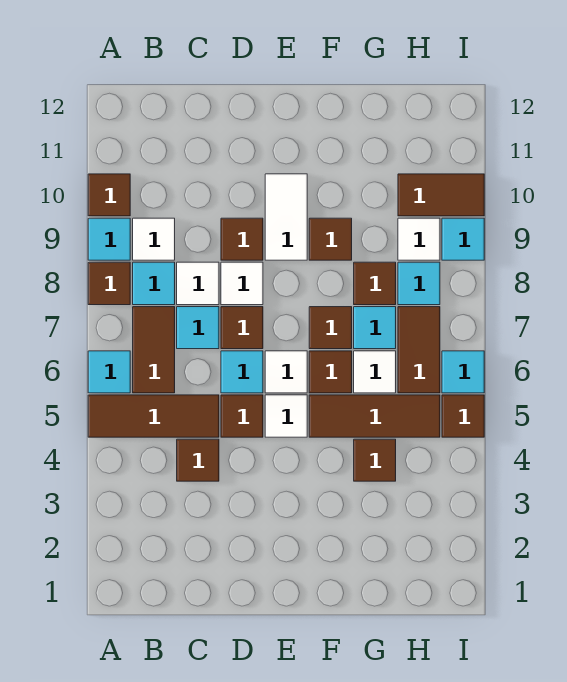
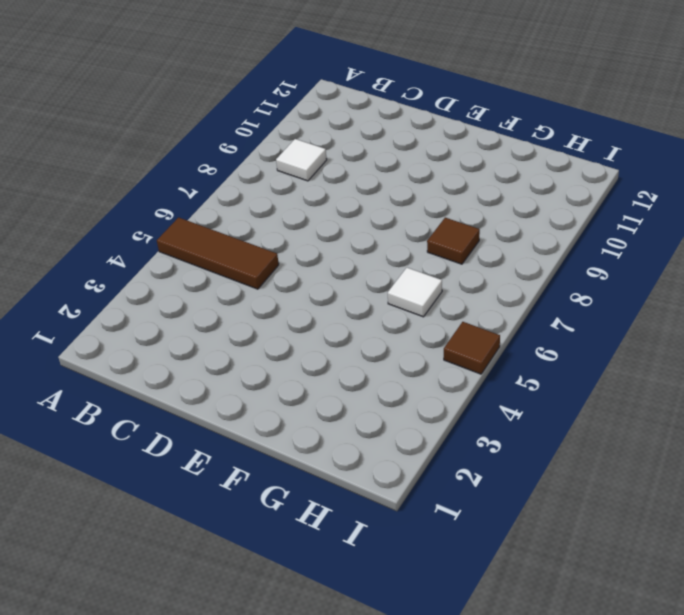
none -> cyan 1x1 tile [88,351,130,393]
none -> brown 1x1 tile [88,262,130,305]
none -> cyan 1x1 tile [88,218,130,260]
none -> brown 1x1 tile [88,174,130,216]

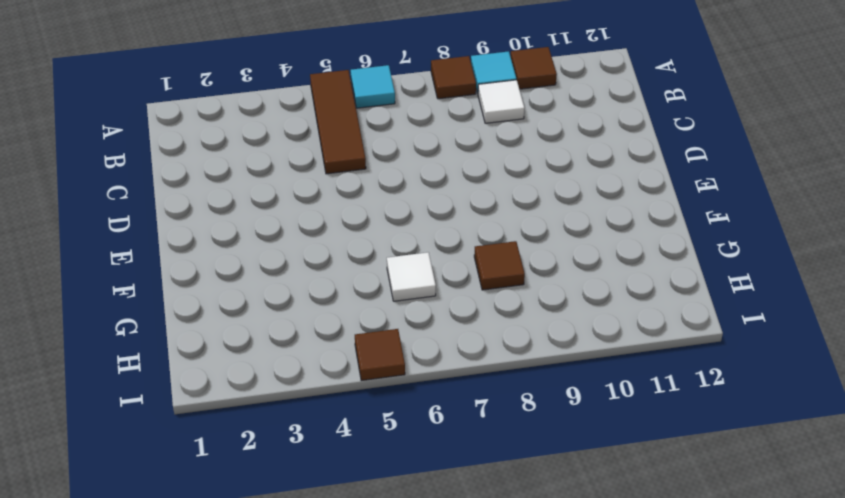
none -> brown 1x2 tile [133,307,175,393]
none -> cyan 1x1 tile [133,262,175,305]
none -> brown 1x1 tile [177,439,219,481]
none -> cyan 1x1 tile [177,307,219,349]

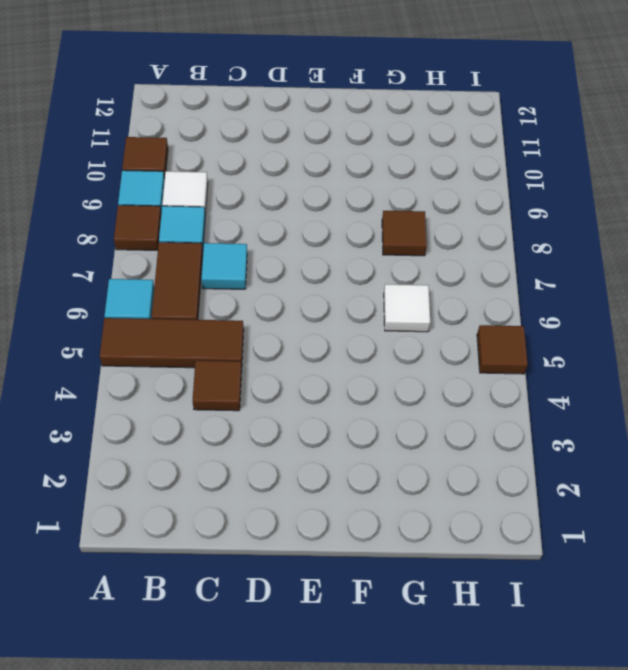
none -> white 1x1 tile [177,262,219,305]
none -> brown 1x1 tile [221,395,263,437]
none -> cyan 1x1 tile [221,351,263,393]
none -> brown 1x1 tile [221,307,263,349]

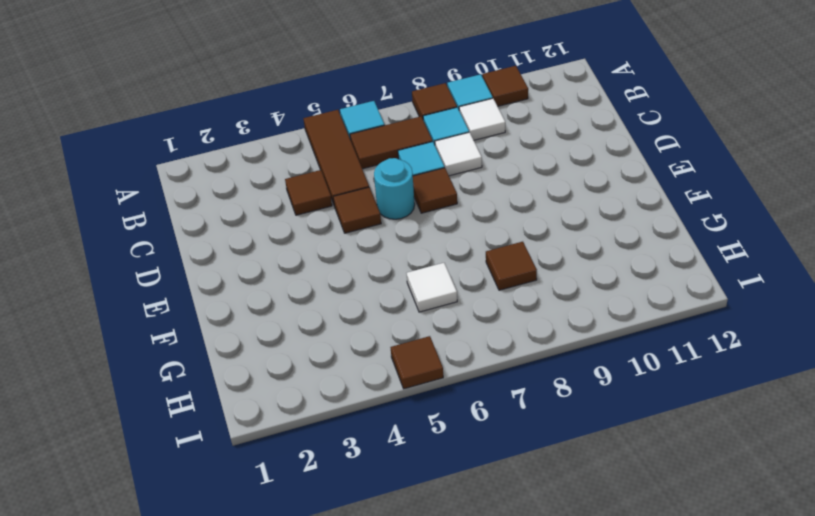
cyan 1x1 round brick [374,158,415,219] -> cyan 1x1 tile [221,351,263,393]
none -> white 1x1 tile [221,262,263,305]
none -> brown 1x1 tile [221,218,263,260]
none -> white 1x1 tile [265,395,307,437]
none -> white 1x1 tile [265,351,307,393]

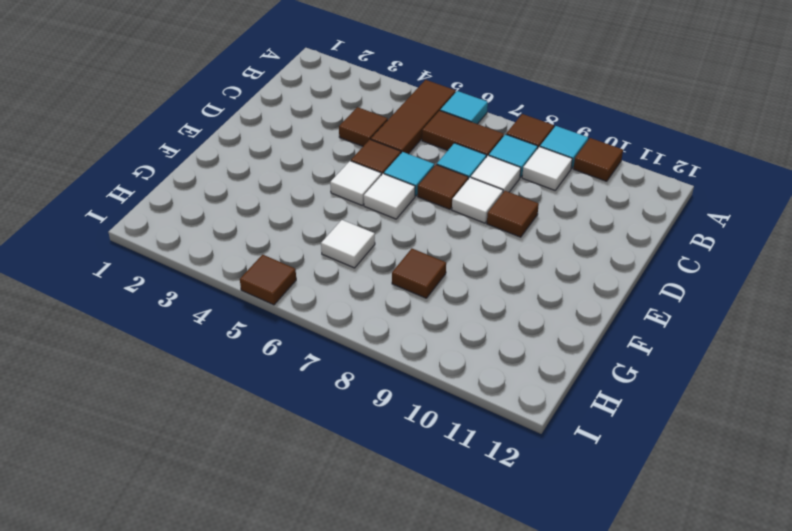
none -> white 1x2 tile [265,174,307,260]
none -> brown 1x3 tile [309,395,440,437]
none -> brown 1x1 tile [309,351,352,393]
none -> brown 1x1 tile [309,307,352,349]

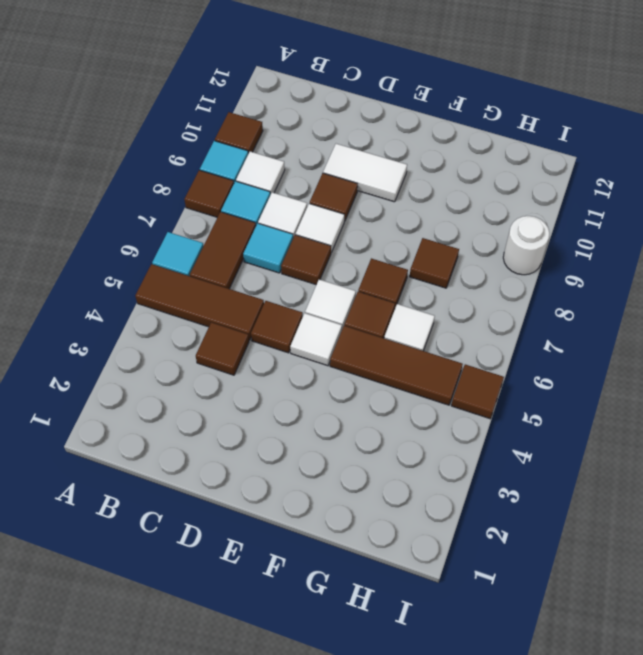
white 1x2 tile [323,144,407,202] -> white 1x2 tile turned to [265,174,307,260]
white 1x1 round brick [503,216,550,275] -> cyan 1x1 tile [442,218,484,260]
none -> cyan 1x1 tile [221,351,263,393]
none -> brown 1x1 tile [309,218,352,260]
none -> brown 1x1 tile [354,439,396,481]
none -> cyan 1x1 tile [354,307,396,349]

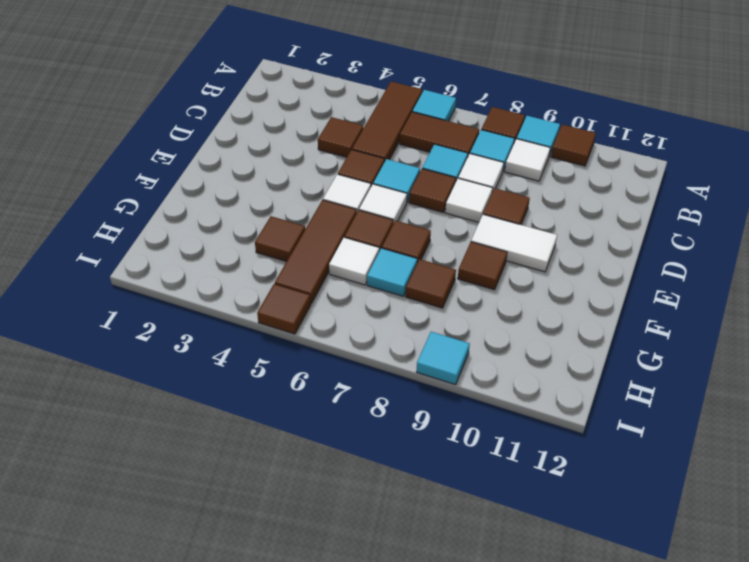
none -> brown 1x2 tile [398,307,440,393]
none -> cyan 1x1 tile [398,262,440,305]
none -> white 1x1 tile [398,218,440,260]
none -> brown 1x2 tile [398,174,484,216]

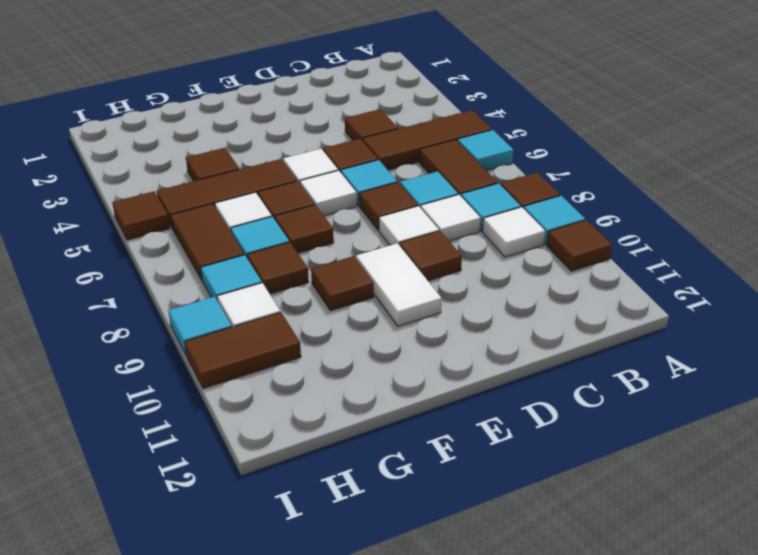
none -> cyan 1x1 tile [442,351,484,393]

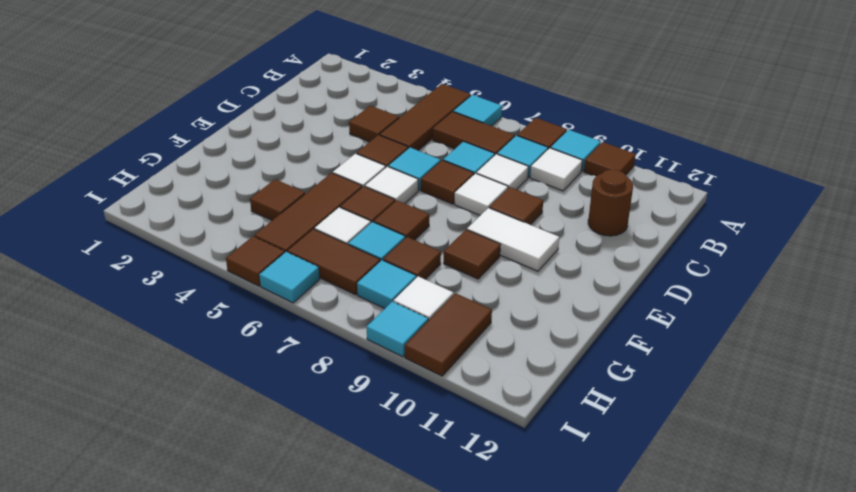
brown 1x1 round brick [588,170,633,236] -> none

